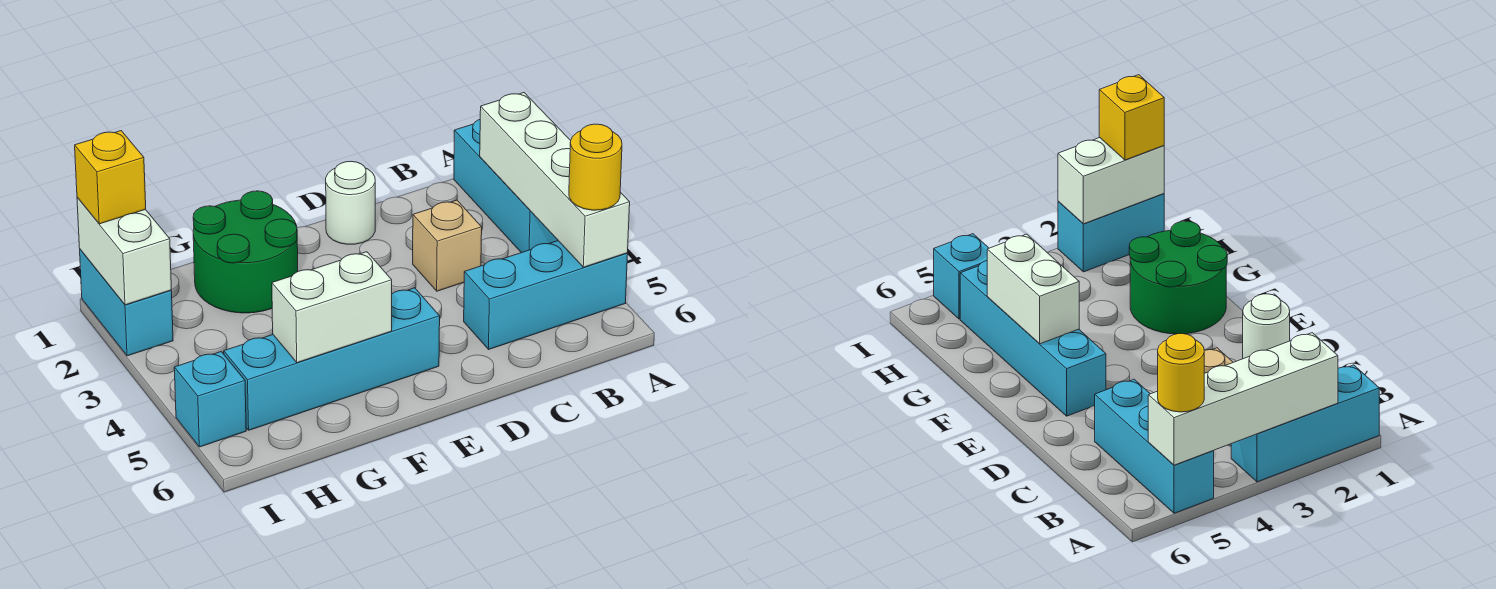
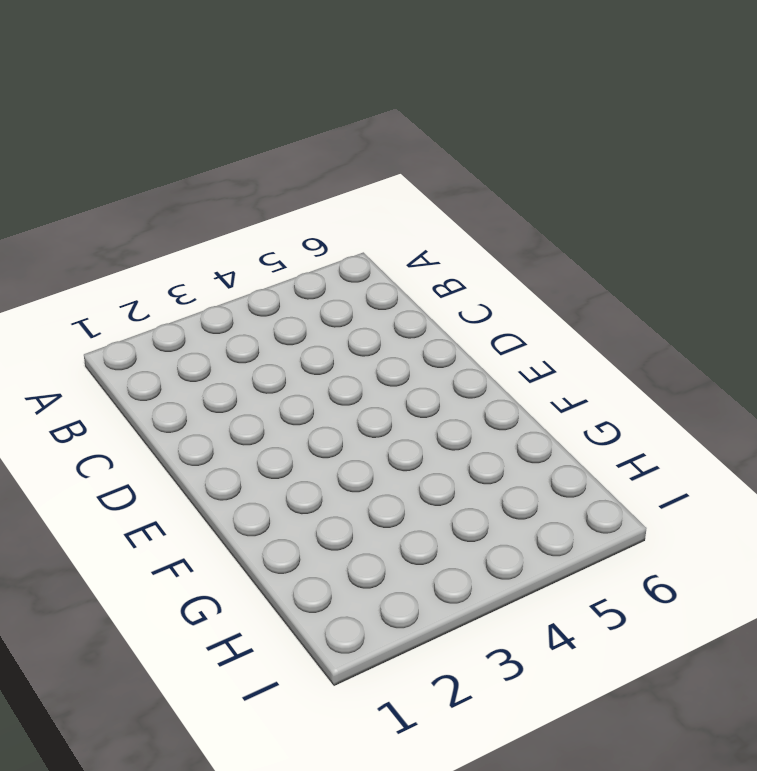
none -> cyan 1x3 brick [454,120,558,253]
none -> cyan 1x3 brick [464,241,628,349]
none -> tan 1x1 brick [413,200,482,291]

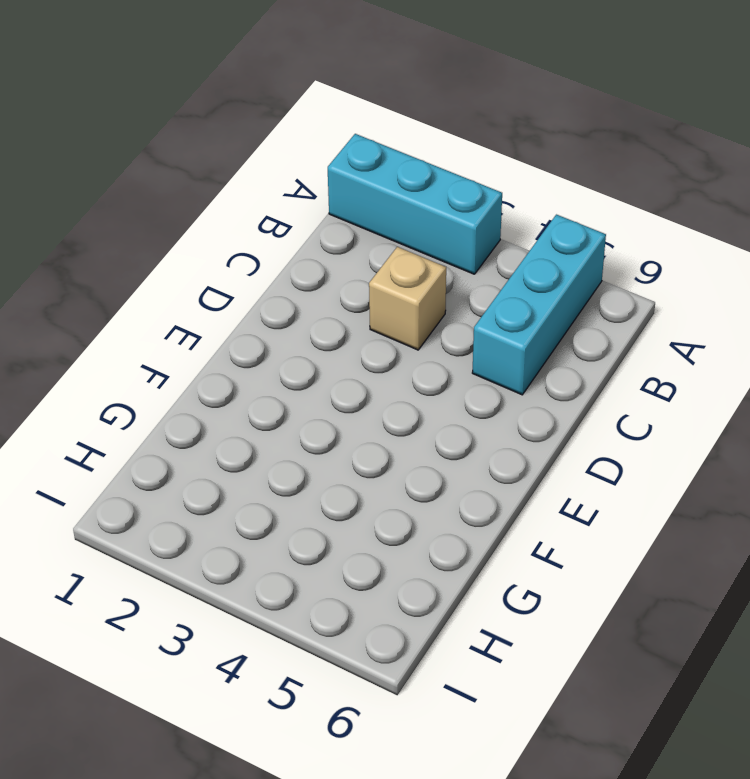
none -> white 1x1 round brick [326,161,375,244]
none -> cyan 1x4 brick [224,288,440,430]
none -> green 2x2 round brick [193,191,298,313]

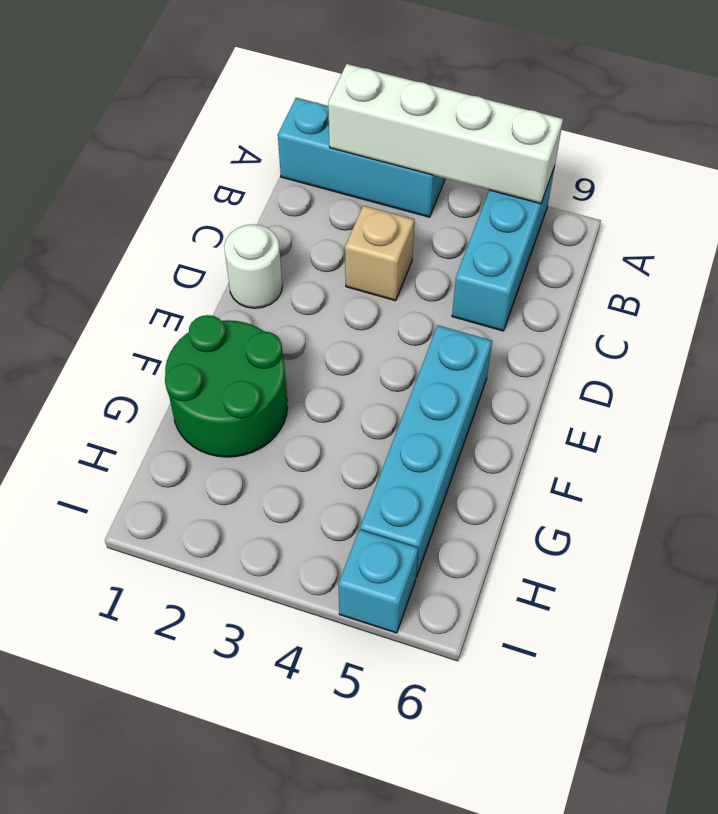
none -> cyan 1x2 brick [80,250,173,356]
none -> white 1x2 brick [272,252,392,363]
none -> white 1x2 brick [77,198,171,305]

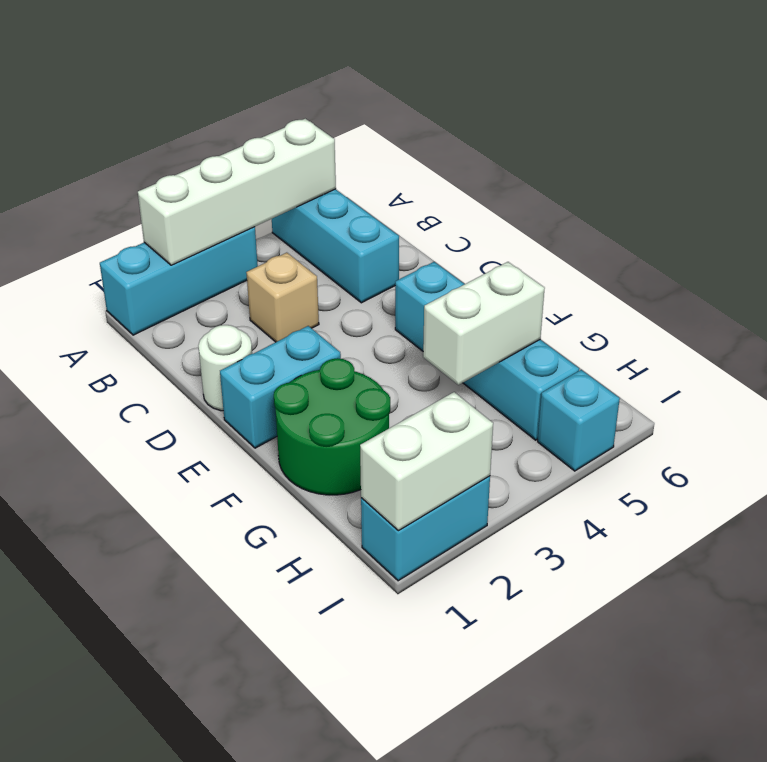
cyan 1x2 brick [220,326,341,448] -> none
white 1x2 brick [423,262,545,385] -> white 1x2 brick turned to [272,252,392,363]
none -> yellow 1x1 round brick [569,124,622,210]
none -> yellow 1x1 brick [75,131,146,224]

